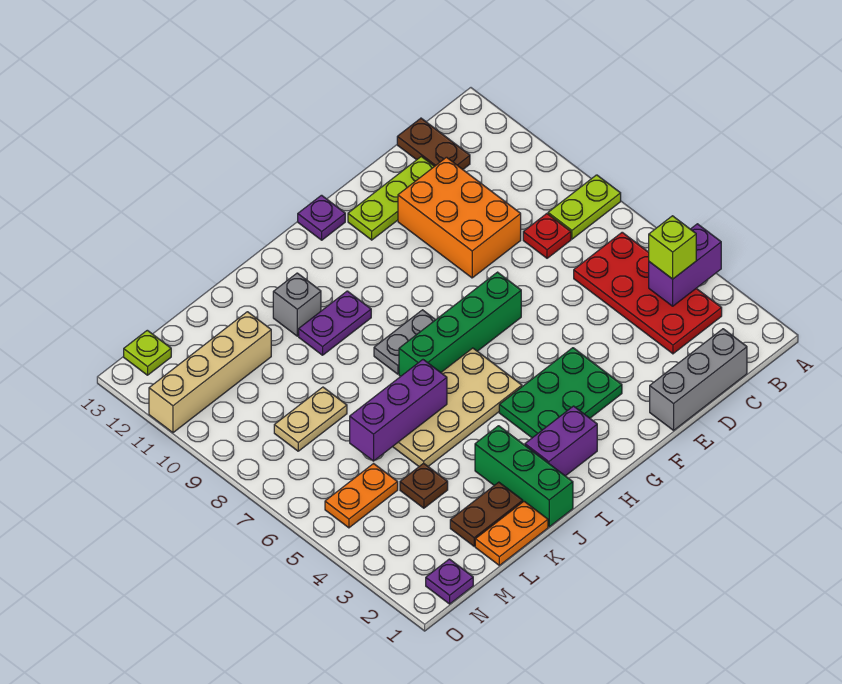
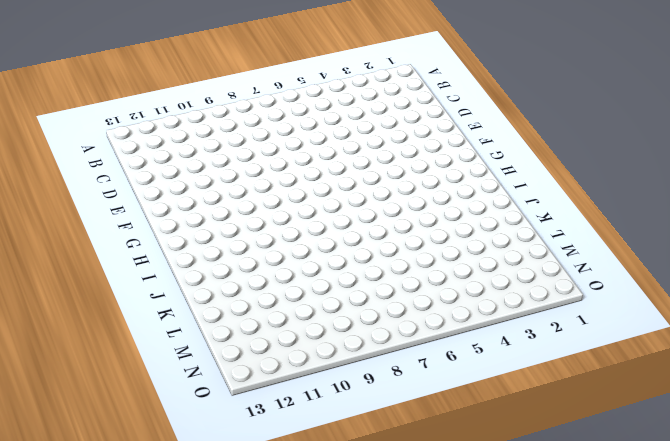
none -> lime 1x2 plate [548,175,621,239]
none -> red 2x4 plate [574,232,722,354]
none -> grey 1x3 brick [650,329,747,430]

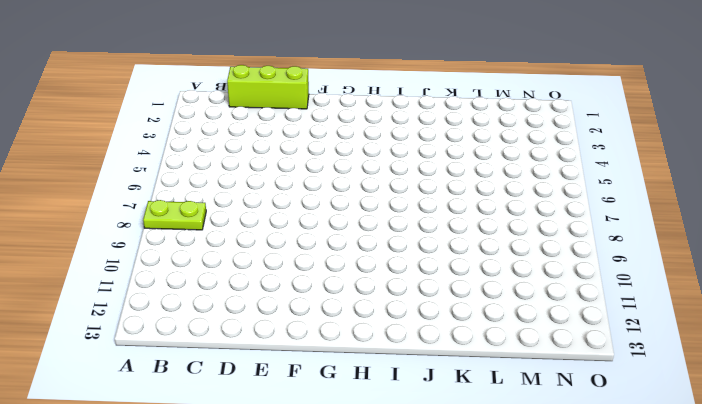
lime 1x3 brick [227,65,309,109] -> grey 1x3 brick [650,329,747,430]
none -> red 2x4 plate [574,232,722,354]
none -> red 1x1 plate [523,214,571,258]
none -> brown 1x2 plate [397,118,470,169]

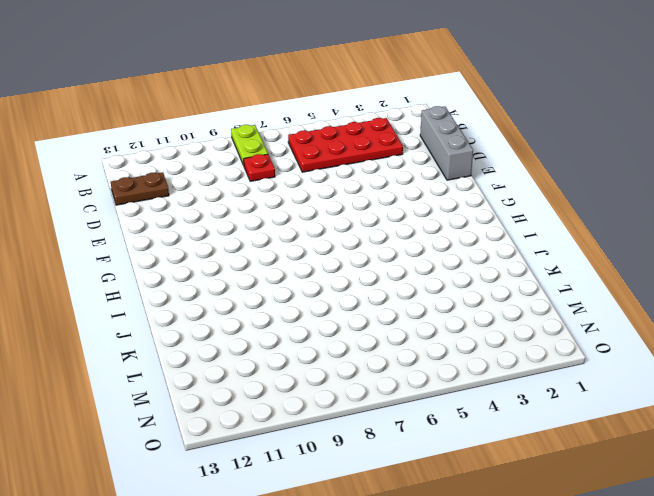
none -> orange 2x3 brick [398,157,521,278]
none -> lime 1x3 plate [348,157,434,240]
none -> green 2x3 plate [499,348,622,438]

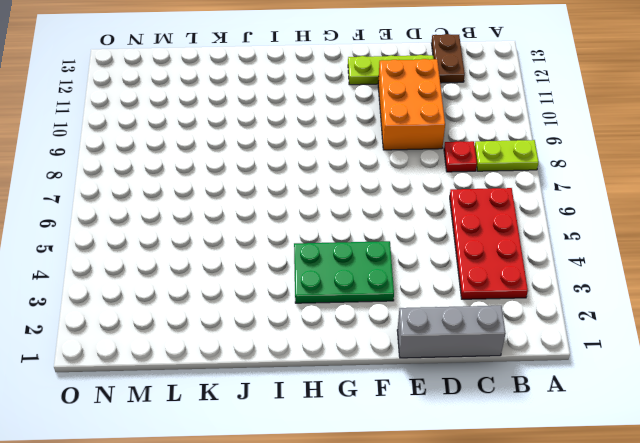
none -> green 1x4 brick [399,272,521,376]
none -> purple 1x1 plate [298,195,345,240]
none -> purple 1x2 brick [525,406,597,476]

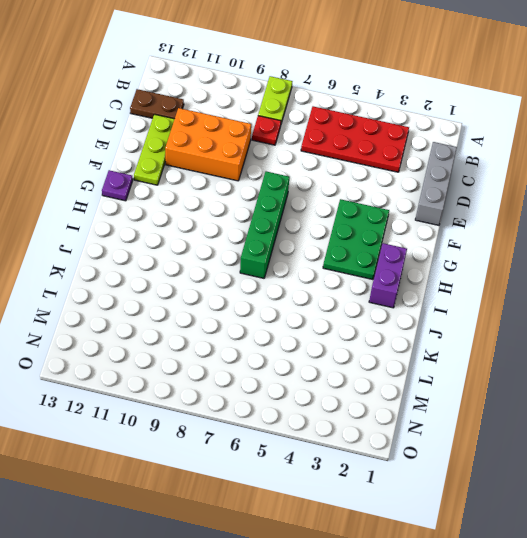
none -> tan 2x4 plate [393,348,522,466]
none -> grey 1x2 plate [374,310,435,374]
none -> purple 1x2 plate [299,291,371,355]

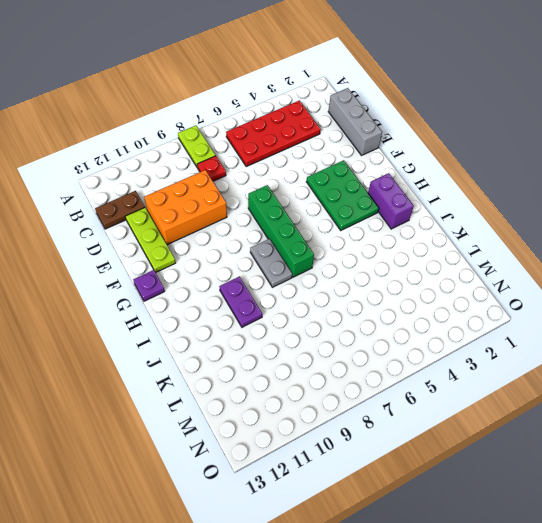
none -> tan 2x4 plate [393,348,522,466]
none -> green 1x3 brick [475,426,573,527]
none -> grey 1x1 brick [273,273,321,336]

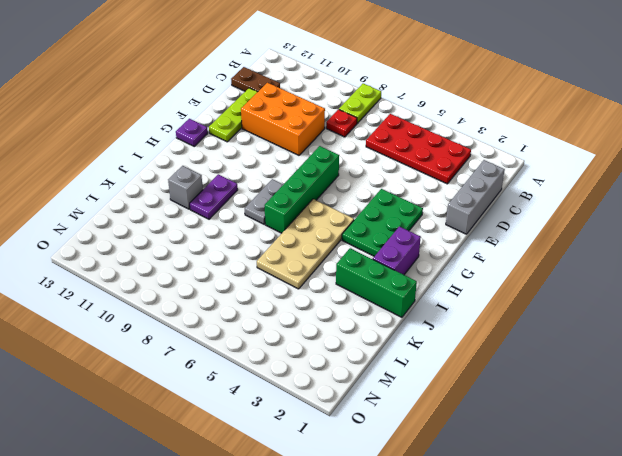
none -> orange 1x2 plate [475,501,548,565]
none -> brown 1x2 plate [450,482,523,546]
none -> brown 1x1 plate [400,463,448,508]

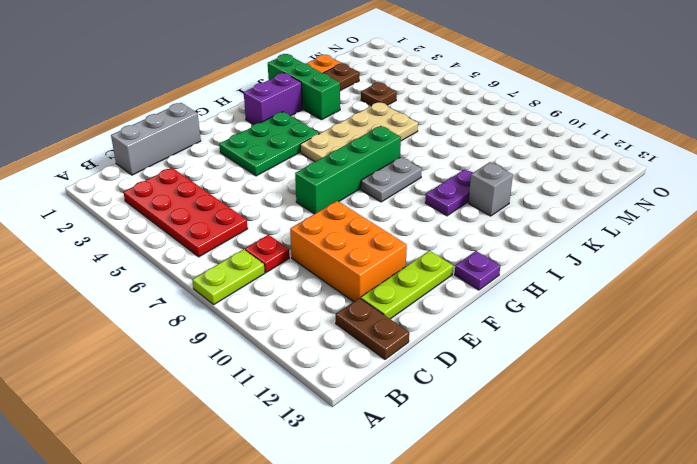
none -> tan 1x2 plate [274,387,347,451]
none -> tan 1x4 brick [149,312,271,433]
none -> orange 1x2 plate [325,464,398,528]

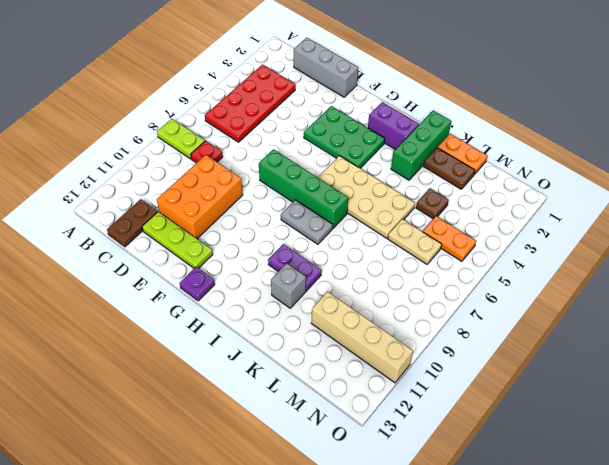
tan 1x2 plate [388,219,442,264] -> tan 1x2 plate moved to [274,387,347,451]
none -> purple 1x1 plate [426,559,473,604]
none -> lime 1x1 plate [124,330,171,375]
none -> purple 1x2 brick [649,224,721,306]

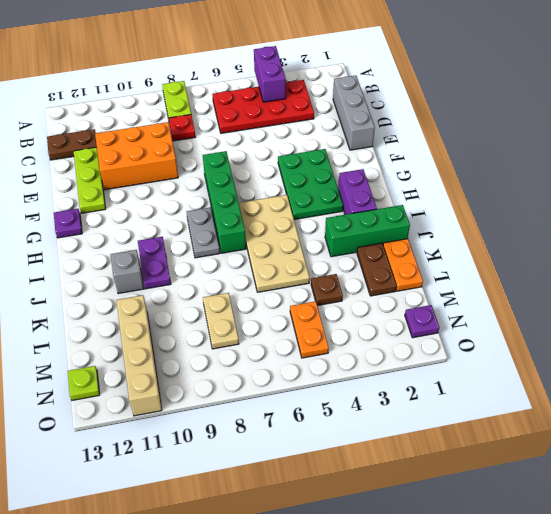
none -> purple 1x3 brick [350,360,447,461]
none -> lime 1x1 brick [649,216,696,279]

